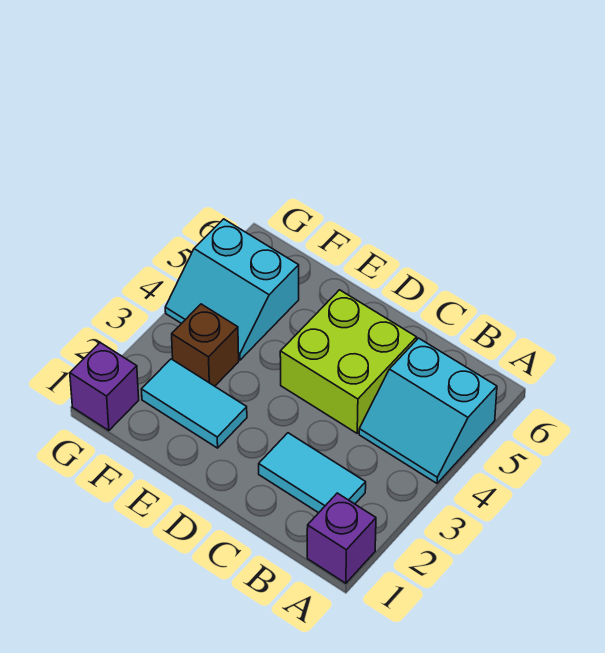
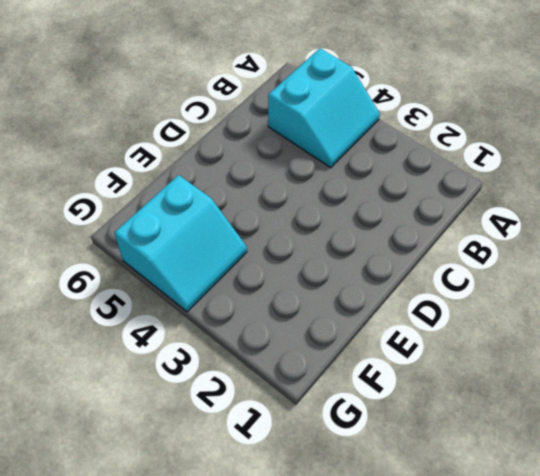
none -> purple 1x1 brick [307,493,376,583]
none -> cyan 1x2 tile [259,433,366,513]

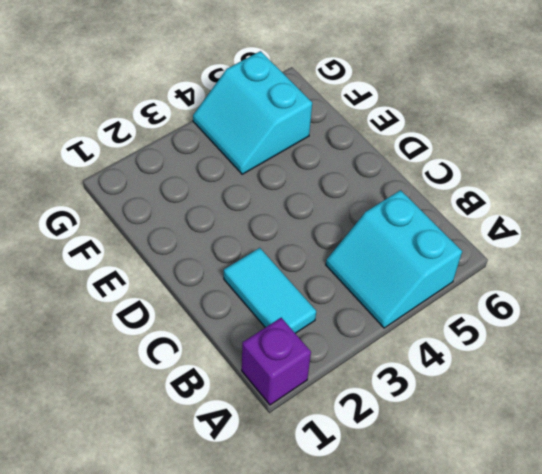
none -> lime 2x2 brick [280,290,417,433]
none -> cyan 1x2 tile [142,359,247,448]

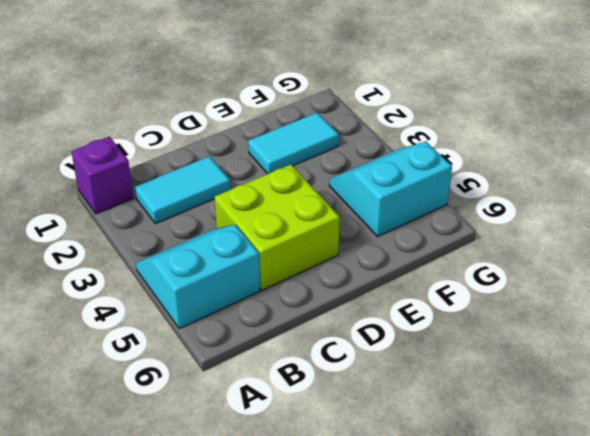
none -> brown 1x1 brick [172,304,239,386]
none -> purple 1x1 brick [70,343,139,431]

